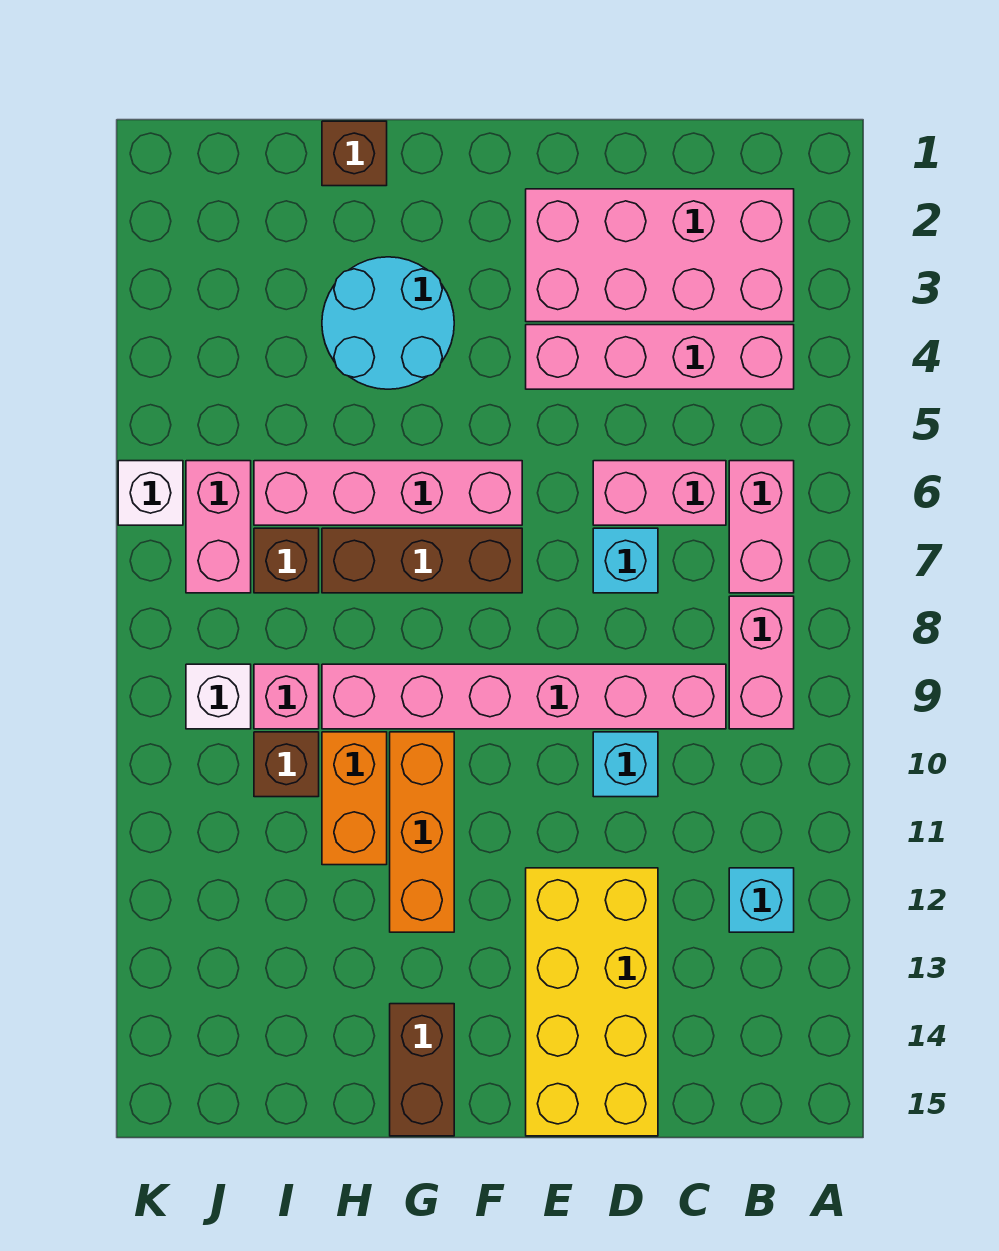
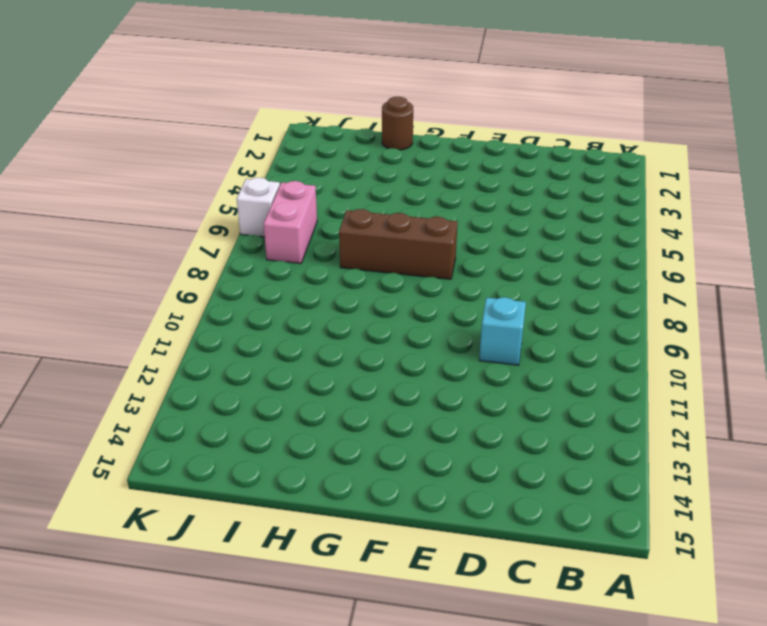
brown 1x1 round brick [382,97,413,150] -> brown 1x1 brick [322,121,387,186]
none -> pink 2x4 brick [526,189,794,322]
none -> pink 1x4 brick [526,325,794,389]
none -> pink 1x2 brick [729,461,794,593]

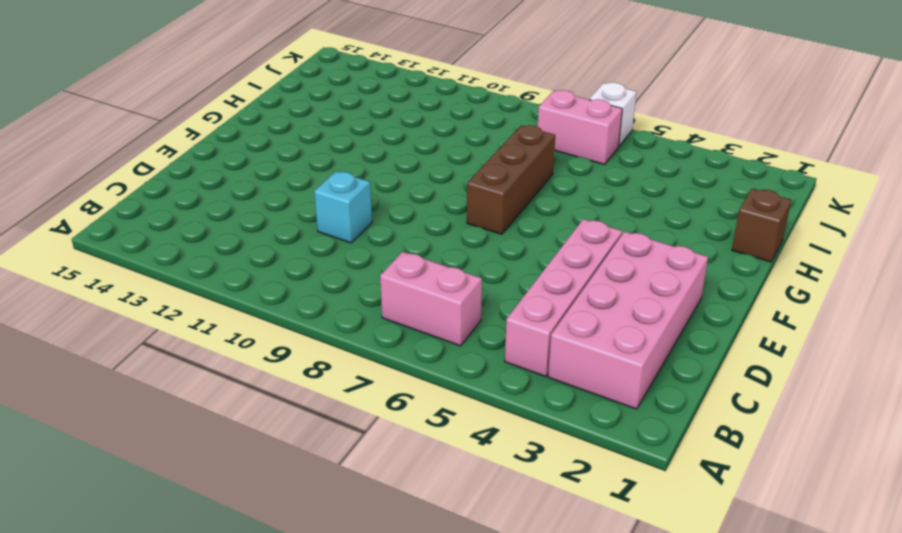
none -> pink 1x2 brick [729,596,794,729]
none -> cyan 1x1 brick [729,868,794,932]
none -> pink 1x2 brick [593,461,726,525]

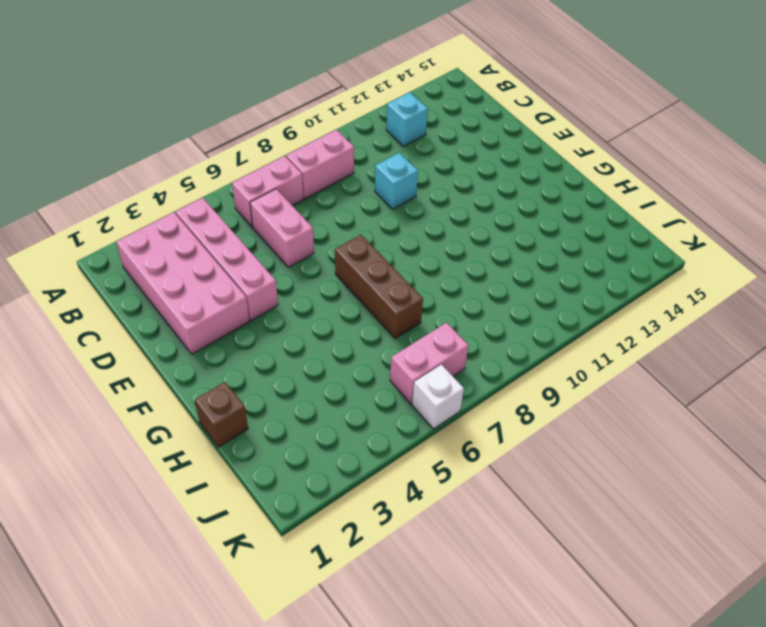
none -> pink 1x6 brick [322,664,726,729]
none -> cyan 1x1 brick [593,528,658,593]
none -> yellow 2x4 brick [526,868,658,1136]

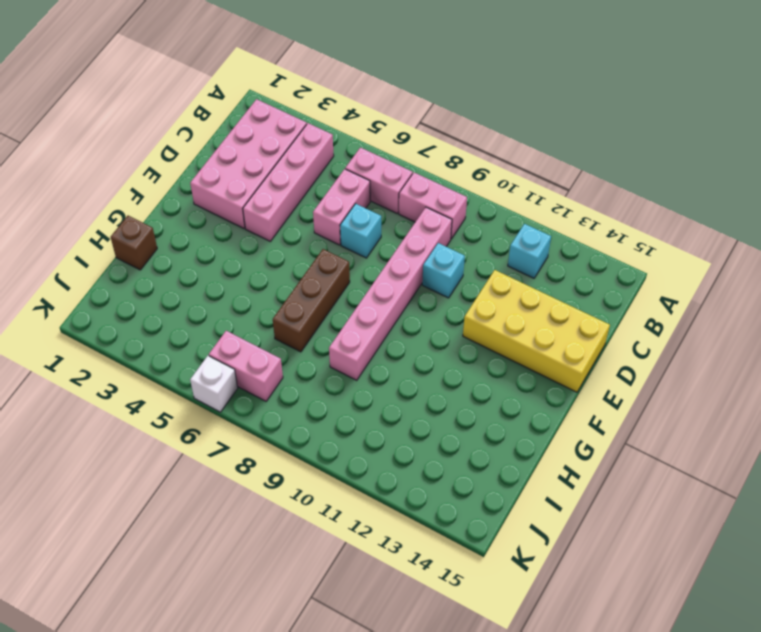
none -> pink 1x4 brick [254,461,522,525]
none -> cyan 2x2 round brick [322,257,454,389]
none -> orange 1x3 brick [390,732,454,932]

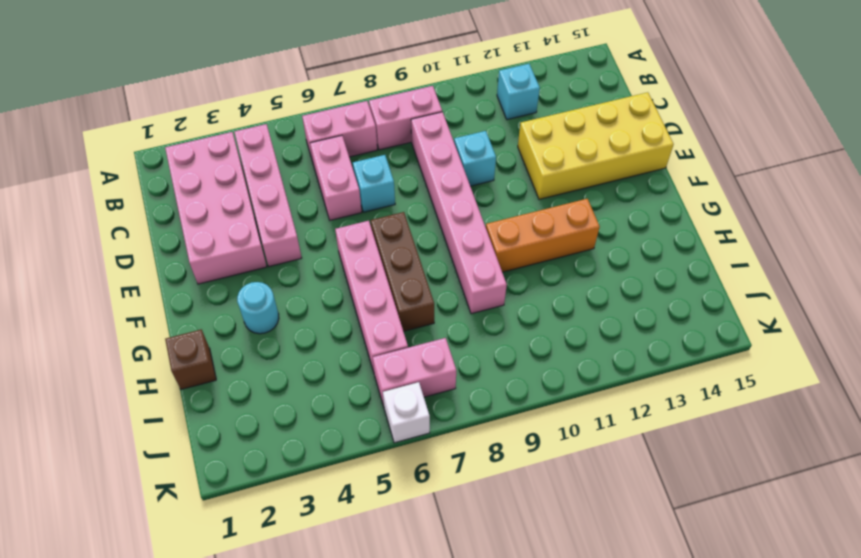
cyan 1x1 round brick [237,282,279,334] -> cyan 2x2 round brick [322,257,454,389]
none -> brown 1x2 brick [390,1004,454,1136]
none -> orange 1x2 brick [322,732,387,865]
none -> brown 1x1 brick [254,528,319,593]

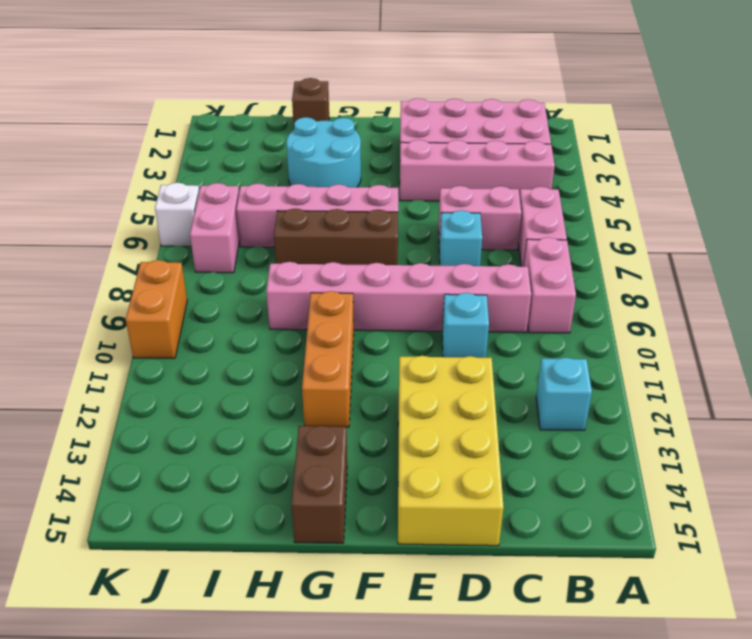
orange 1x2 brick [126,260,187,358] -> orange 1x2 brick moved to [322,732,387,865]
none -> brown 1x1 brick [254,528,319,593]
none -> pink 1x1 brick [254,664,319,729]
none -> brown 1x1 brick [254,732,319,797]

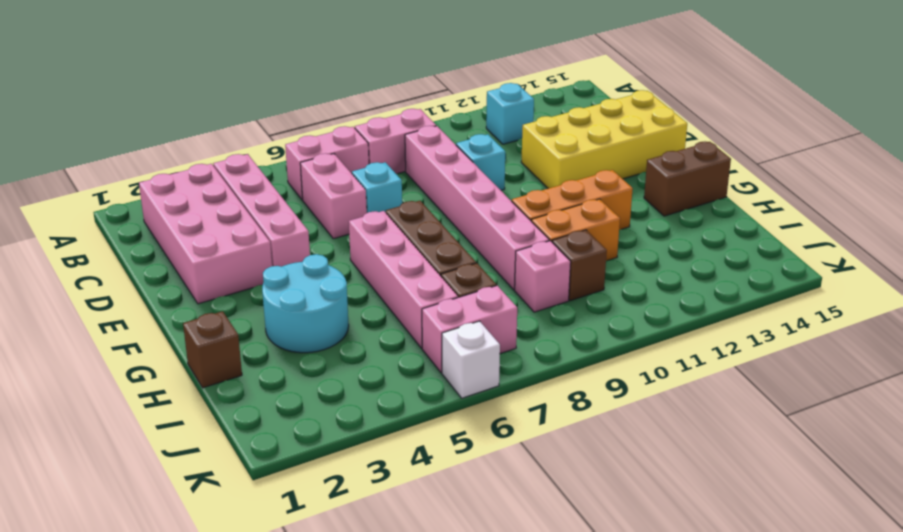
none -> white 1x1 brick [186,664,251,729]

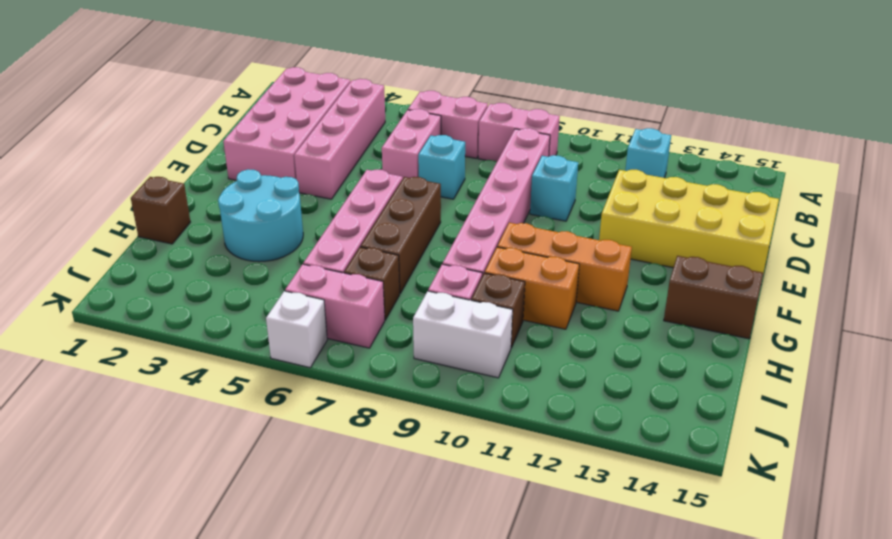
white 1x2 brick [413,291,513,378] -> white 1x1 brick [186,664,251,729]

